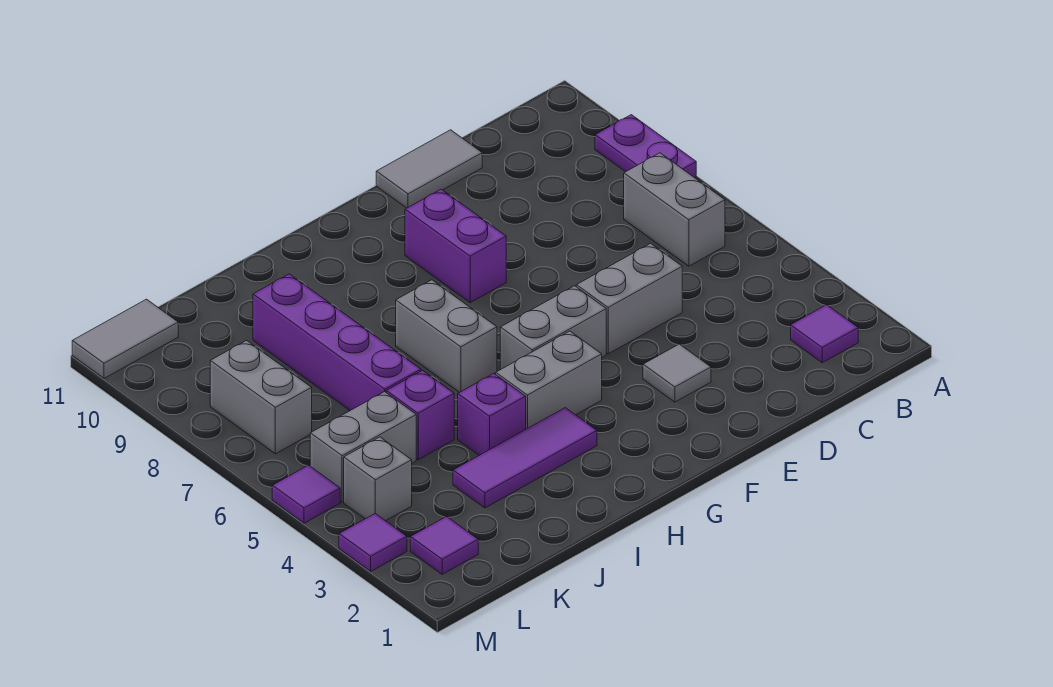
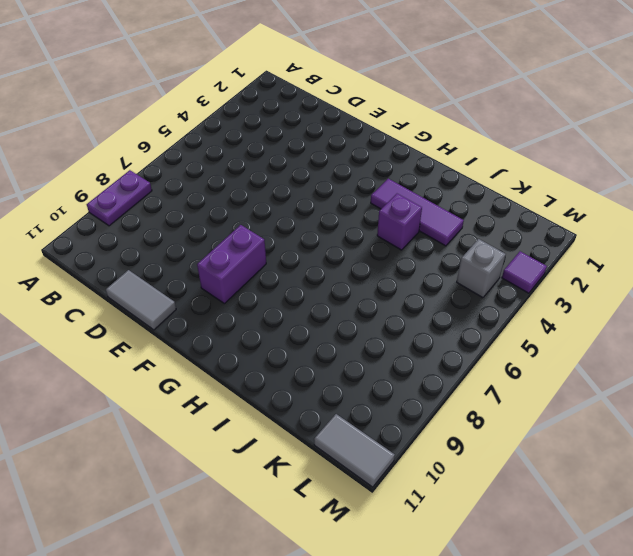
none -> purple 1x1 tile [791,305,858,363]
none -> grey 1x2 brick [624,153,725,266]
none -> grey 1x2 brick [576,243,682,354]

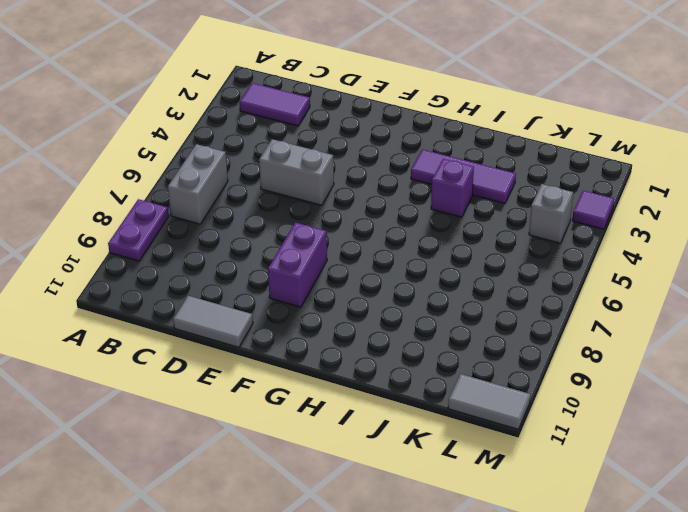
purple 1x2 tile [240,83,310,126] -> purple 1x1 tile [791,305,858,363]
none -> grey 1x1 tile [643,344,711,402]
none -> grey 1x2 brick [500,286,606,370]
none -> grey 1x2 brick [496,331,602,429]

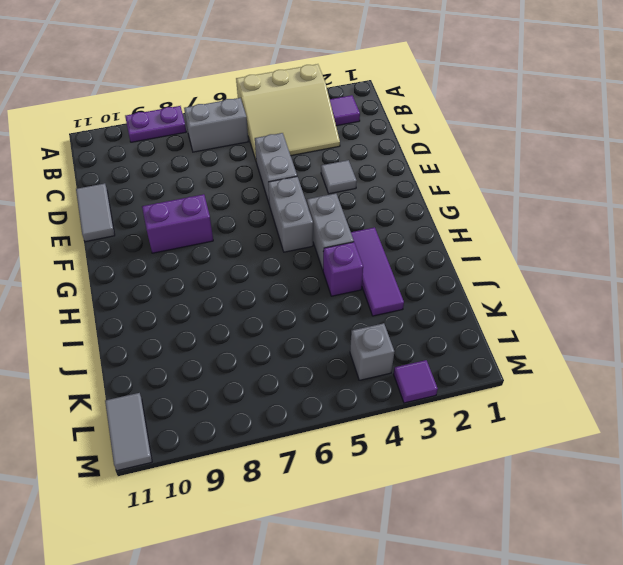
tan 3x3 slope [236,64,340,160] -> none
none -> grey 1x2 brick [396,280,497,392]
none -> purple 1x1 brick [386,371,454,460]
none -> purple 1x4 brick [253,274,421,411]

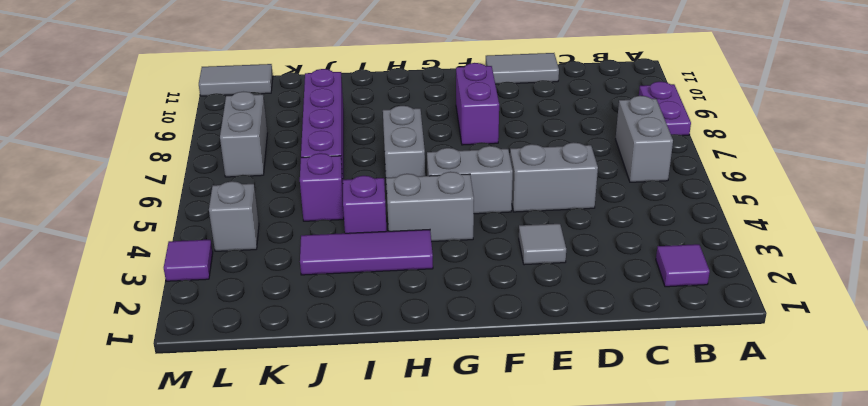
none -> grey 1x2 brick [310,392,416,502]
none -> purple 1x1 tile [410,517,478,574]
none -> purple 1x1 tile [272,465,340,523]

